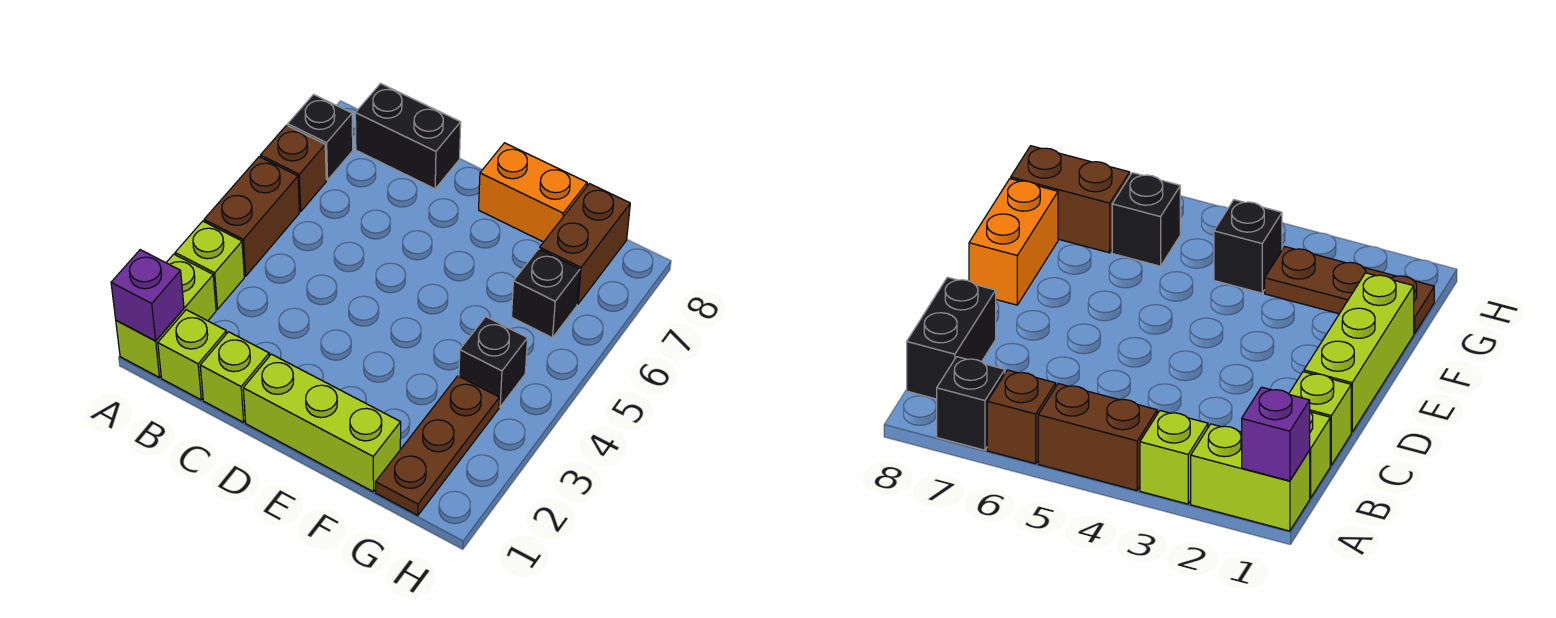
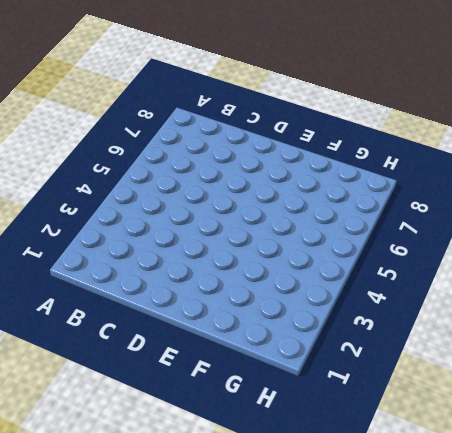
none -> lime 1x2 brick [116,254,216,377]
none -> lime 1x1 brick [175,221,244,309]
none -> brown 1x2 brick [204,157,299,276]

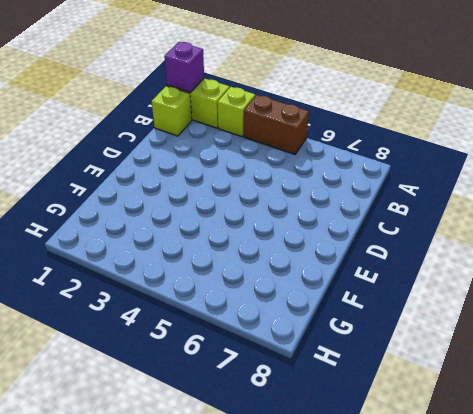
none -> brown 1x1 brick [260,125,326,211]
none -> black 1x1 brick [288,95,353,180]
none -> black 1x2 brick [355,84,461,189]

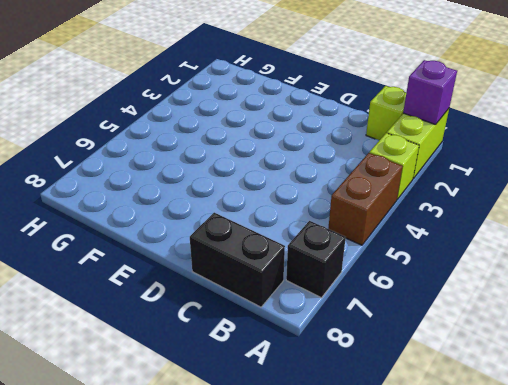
none -> brown 1x1 brick [260,125,326,211]
none -> lime 1x1 brick [200,332,269,422]
none -> lime 1x3 brick [243,354,401,492]

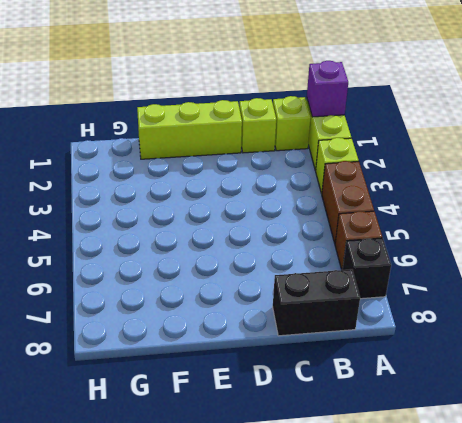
none -> orange 1x2 brick [479,143,587,242]
none -> brown 1x3 plate [376,376,499,515]
none -> black 1x1 brick [459,317,528,407]

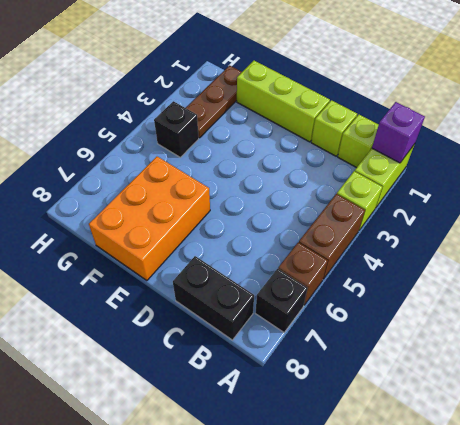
orange 2x3 brick [89,157,210,281] -> orange 1x2 brick [479,143,587,242]
none -> black 1x1 brick [512,249,580,338]
none -> brown 1x2 brick [540,184,630,304]

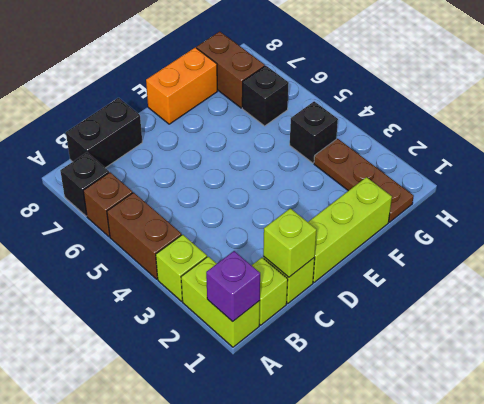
lime 1x1 brick [263,208,317,277] -> none

